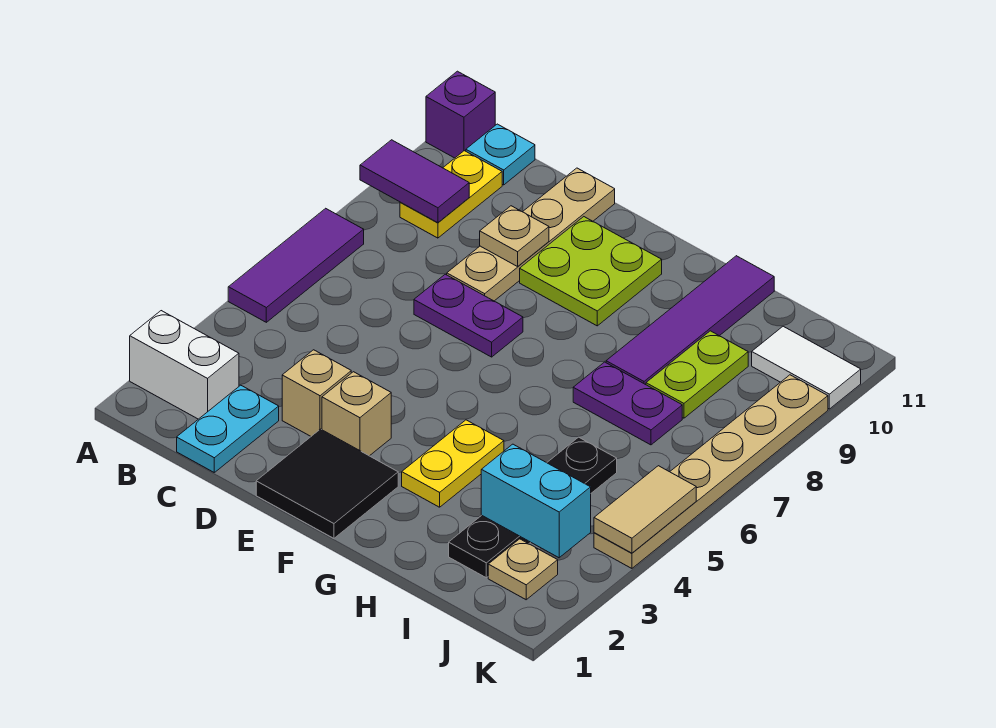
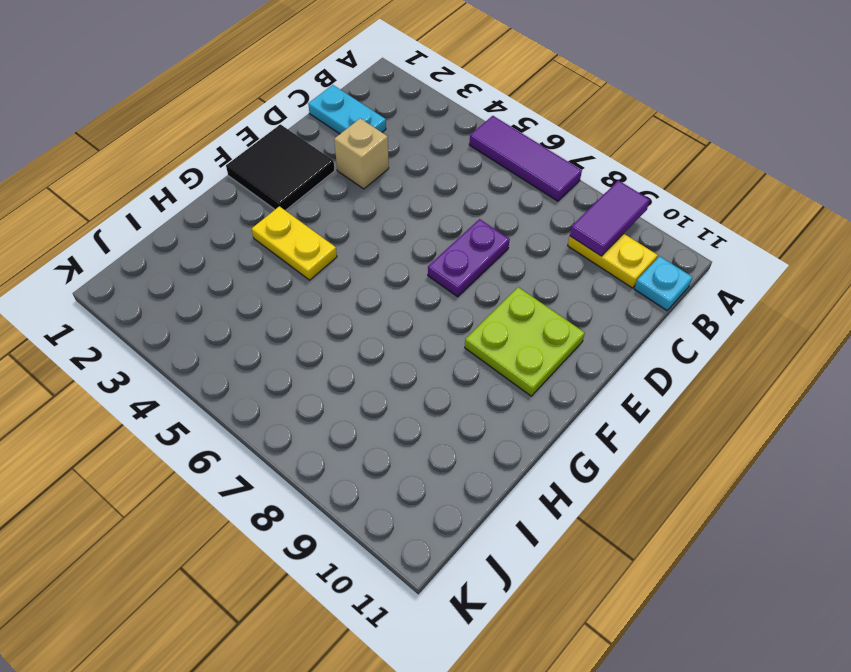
none -> white 1x2 brick [130,311,239,419]
none -> purple 1x1 brick [426,71,495,158]
none -> tan 1x4 plate [447,168,615,301]

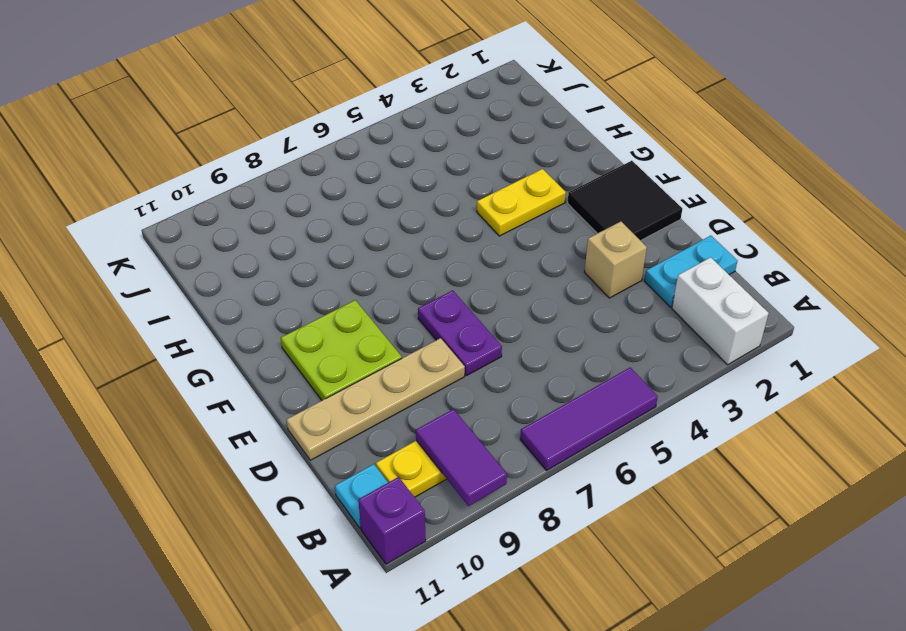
none -> tan 1x1 brick [322,372,391,456]
none -> purple 1x2 plate [573,362,682,445]
none -> purple 1x4 tile [606,256,774,385]

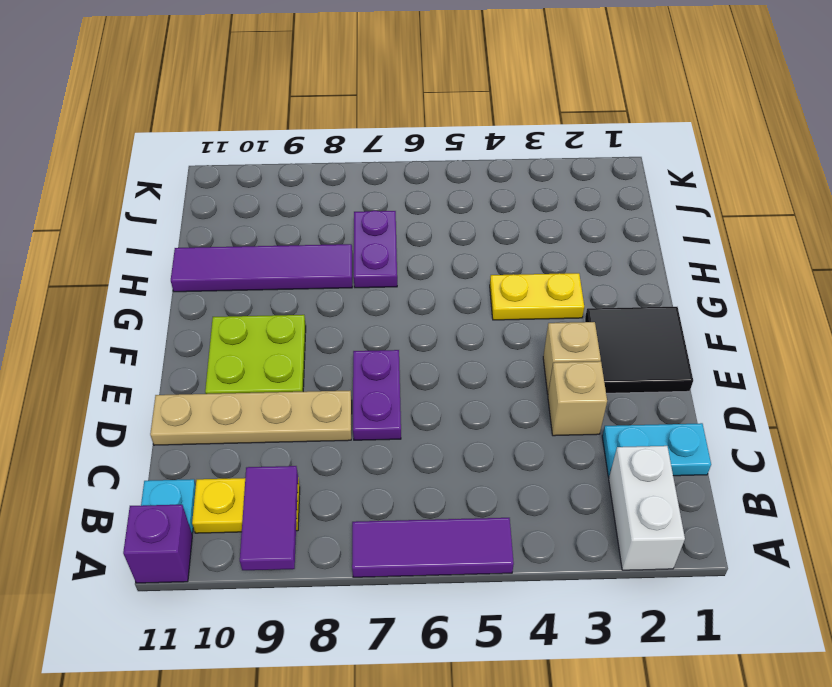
none -> black 1x4 plate [449,437,617,578]
none -> lime 1x2 plate [646,331,748,418]
none -> tan 1x1 plate [488,539,558,600]

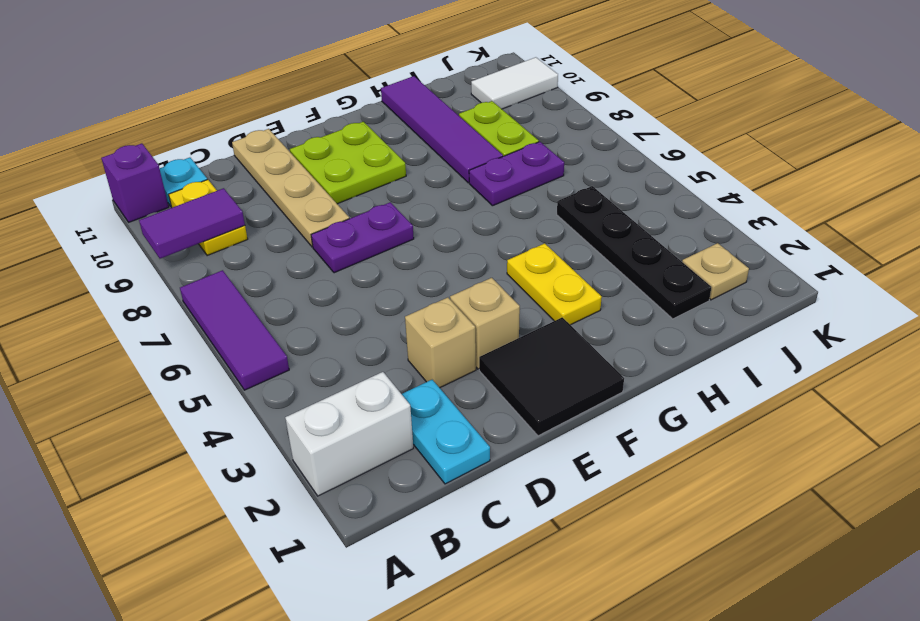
none -> tan 1x6 plate [594,375,828,568]
none -> tan 1x1 plate [480,206,549,267]
none -> cyan 1x2 brick [481,444,591,558]

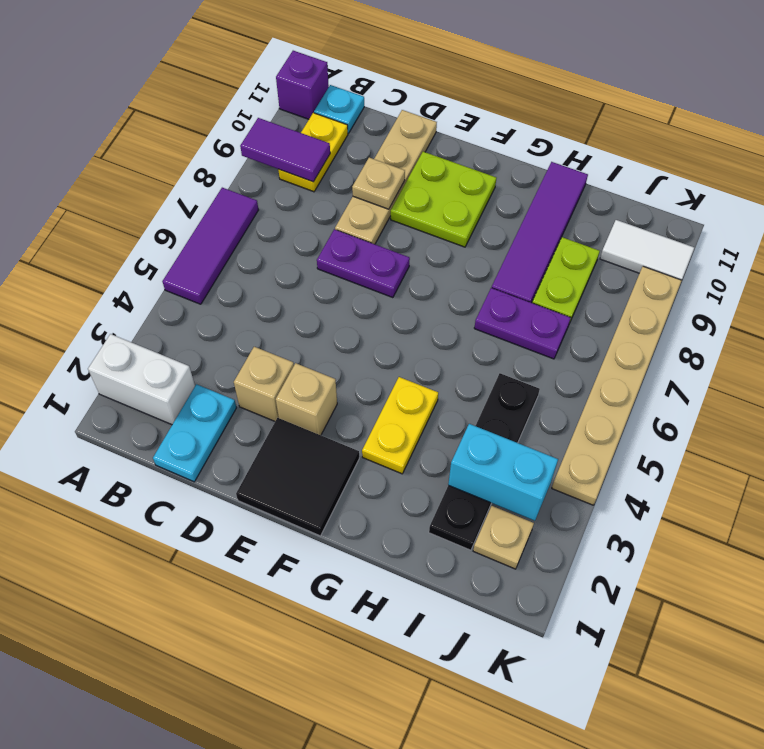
none -> tan 1x2 tile [594,466,696,553]

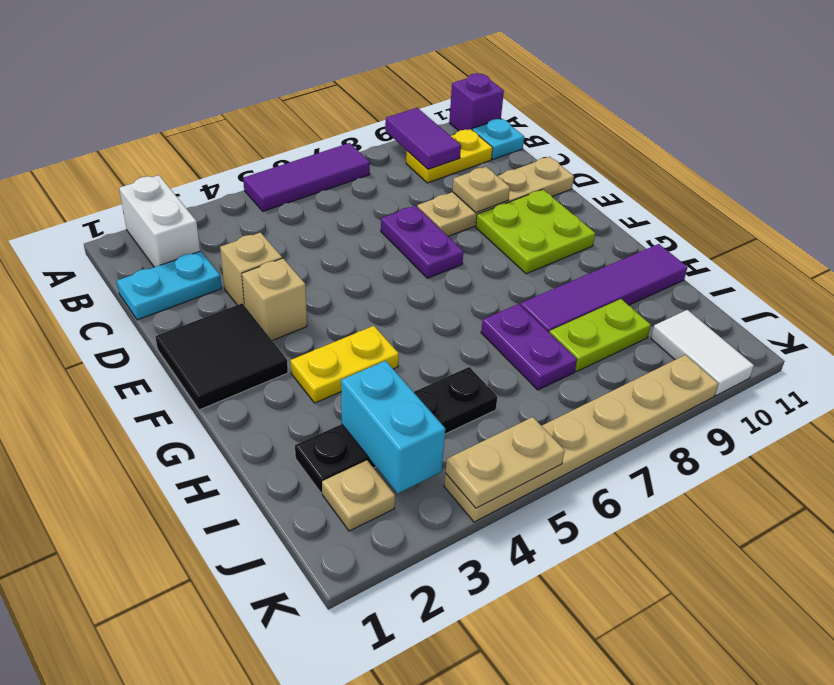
tan 1x2 plate [445,417,565,508] -> tan 1x2 tile [594,466,696,553]

